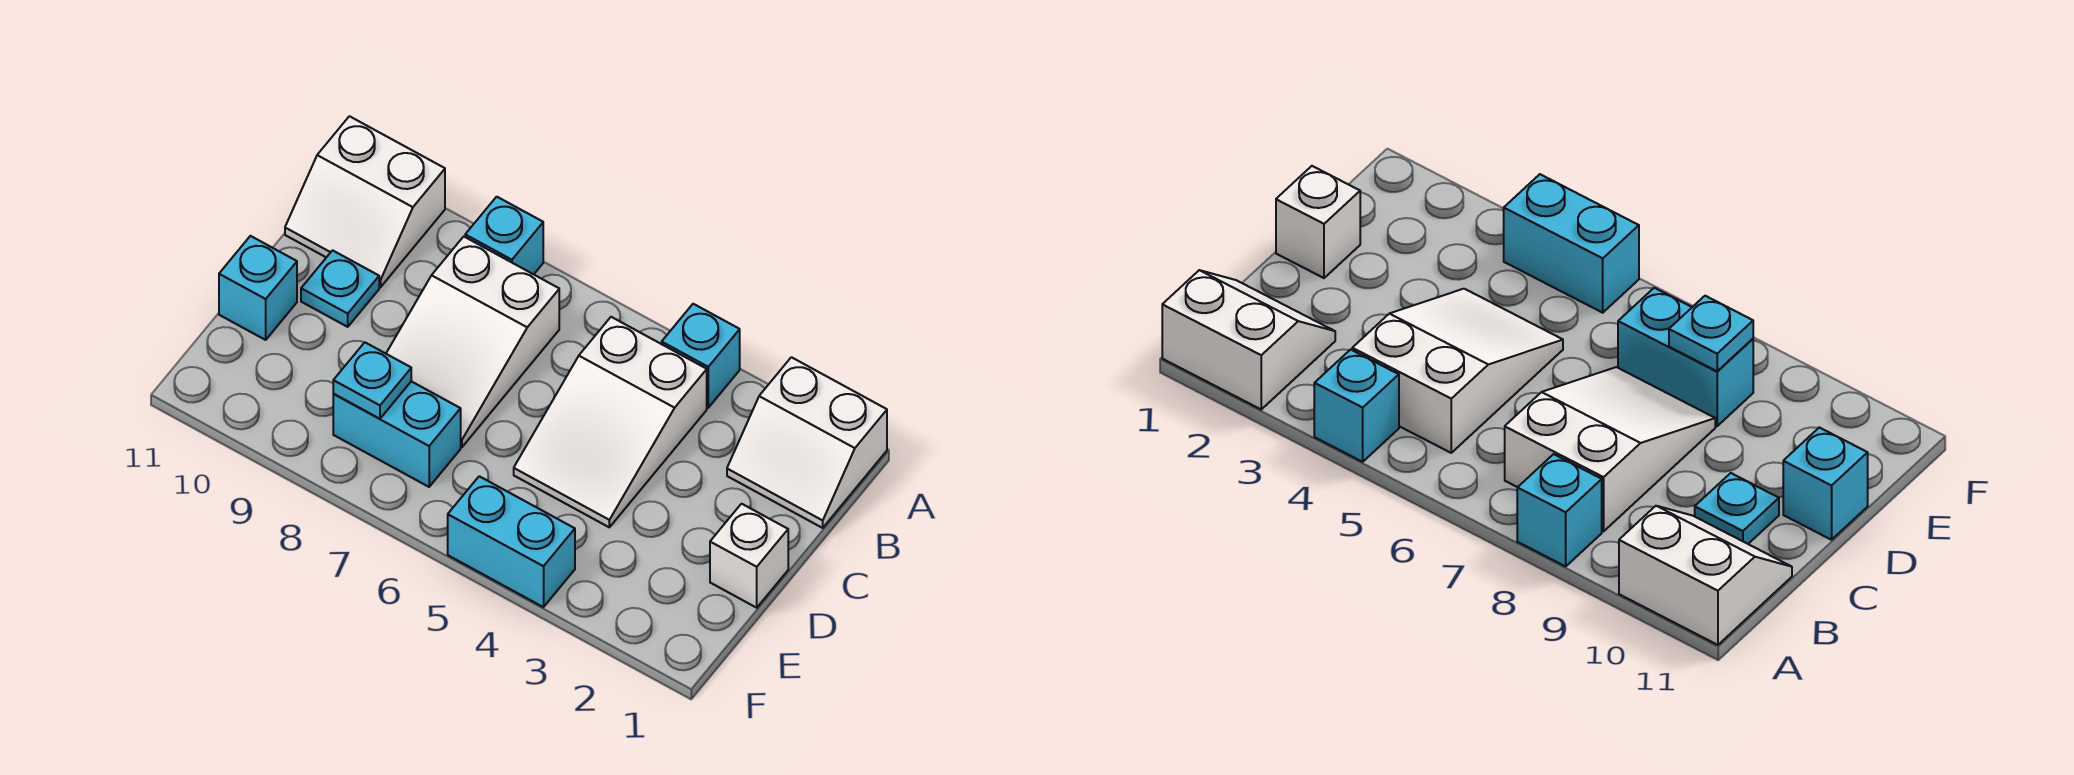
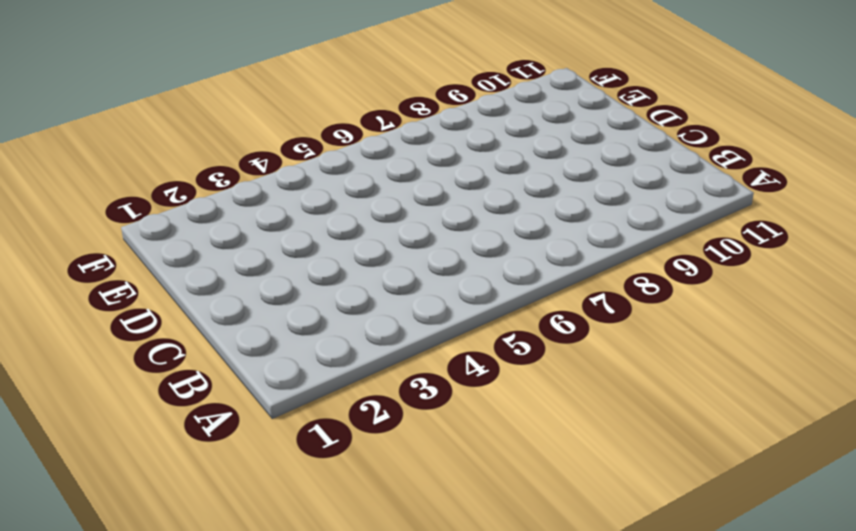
none -> white 2x2 slope [727,357,887,528]
none -> cyan 1x1 brick [662,304,740,408]
none -> cyan 1x1 brick [465,197,543,274]

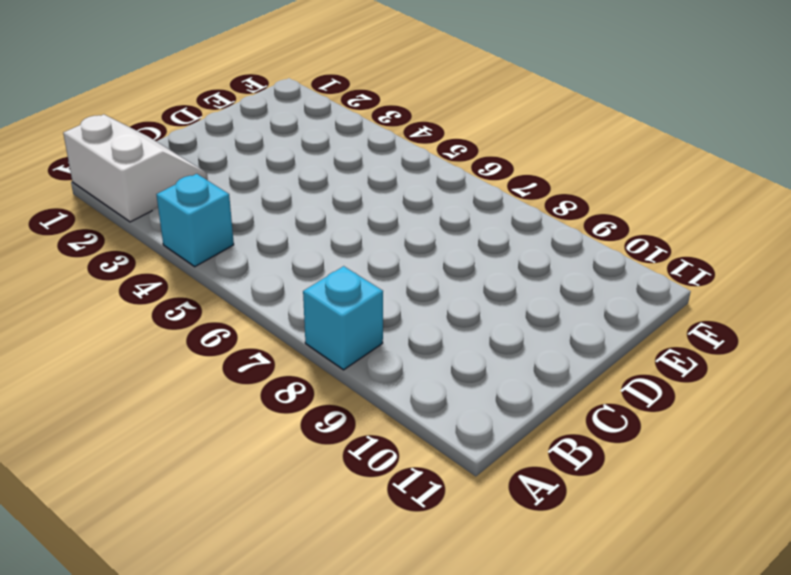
none -> white 2x2 slope [285,116,445,287]
none -> white 2x3 slope [514,317,707,527]
none -> white 2x3 slope [386,237,559,447]

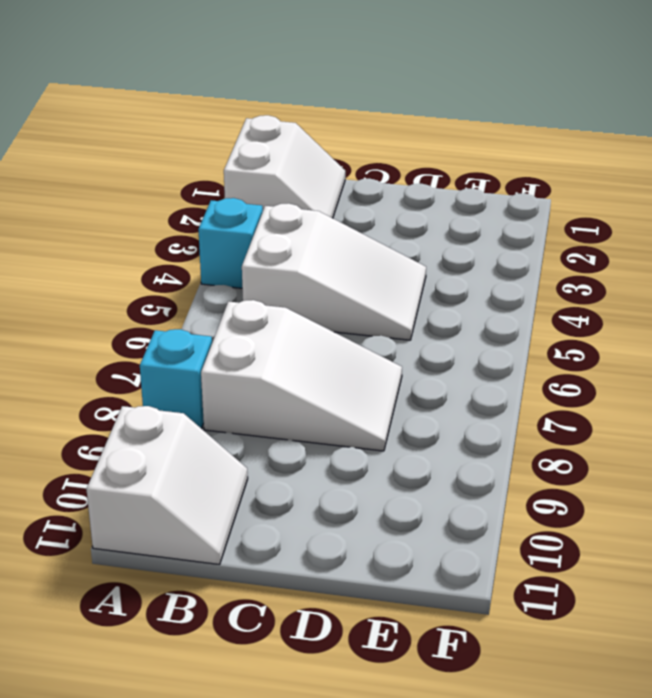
none -> cyan 1x1 plate [301,250,379,327]
none -> white 1x1 brick [710,504,788,608]
none -> cyan 1x1 brick [219,236,297,340]

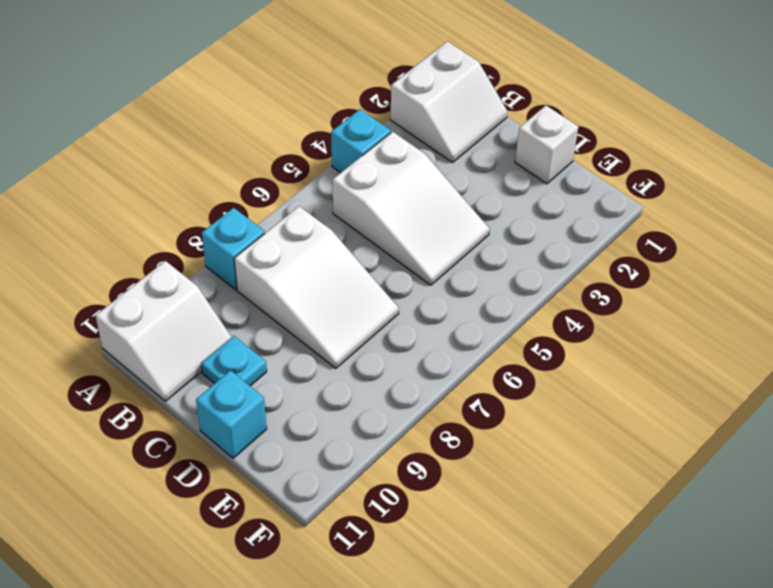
none -> cyan 1x2 brick [333,381,461,487]
none -> cyan 1x2 brick [448,476,575,607]
none -> cyan 1x1 plate [333,342,411,419]

